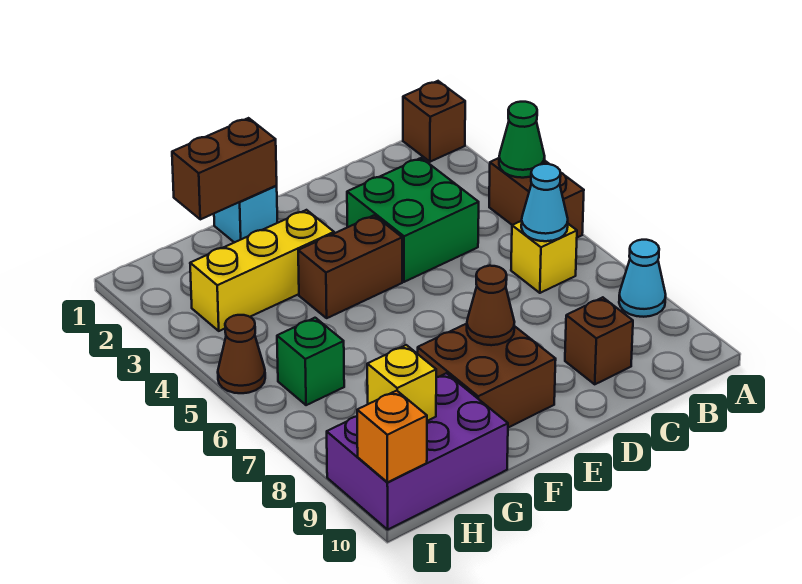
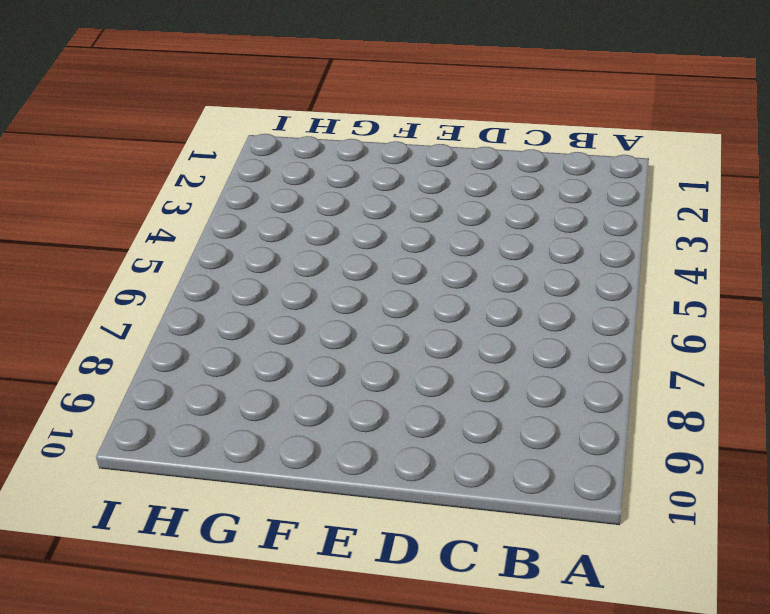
none -> brown 1x1 brick [403,81,465,162]
none -> brown 1x2 brick [489,158,584,237]
none -> cyan 1x1 cone [619,240,666,317]

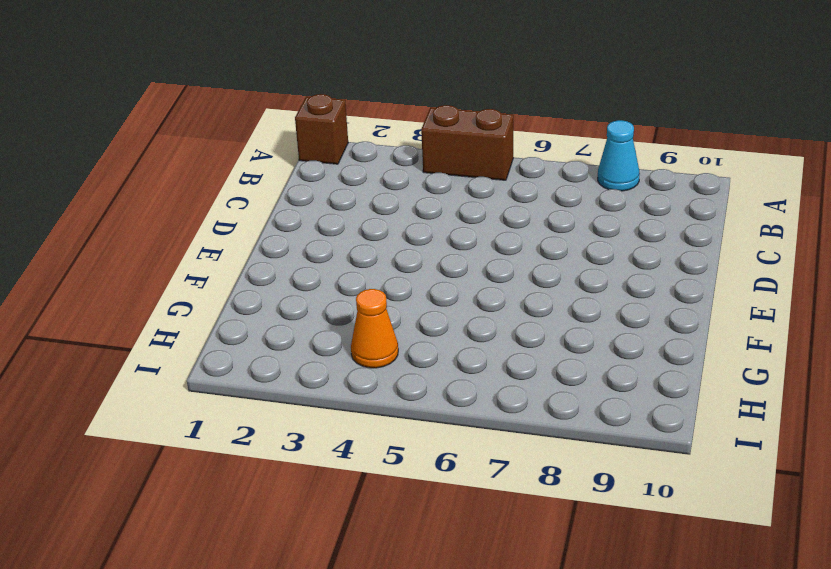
orange 1x1 cone [351,289,398,368] -> none
none -> yellow 1x1 brick [511,221,577,293]
none -> green 2x2 brick [347,158,479,282]
none -> brown 1x1 brick [565,297,633,384]

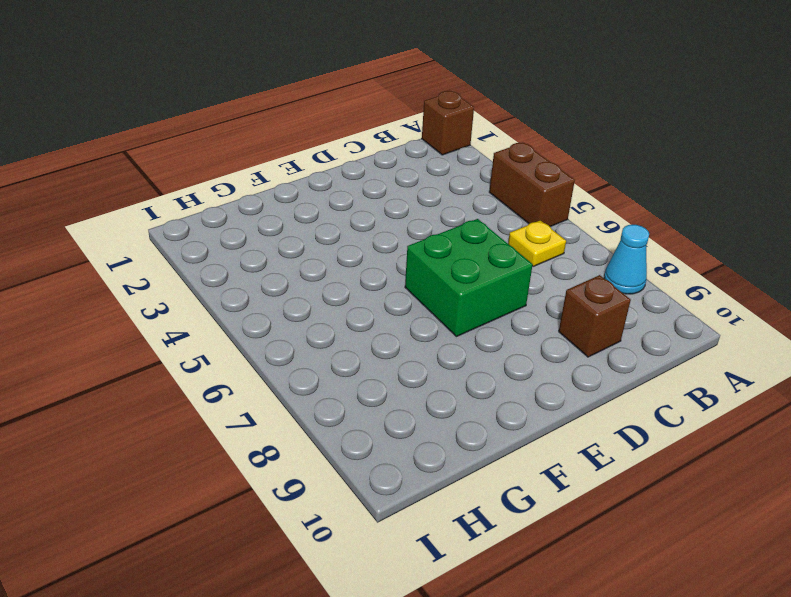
yellow 1x1 plate [508,220,566,266] -> yellow 1x1 brick [511,221,577,293]
green 2x2 brick [405,219,533,337] -> green 2x2 brick moved to [347,158,479,282]
none -> brown 1x2 brick [298,215,402,318]
none -> brown 2x2 brick [417,324,556,428]
none -> cyan 1x1 brick [214,186,277,243]

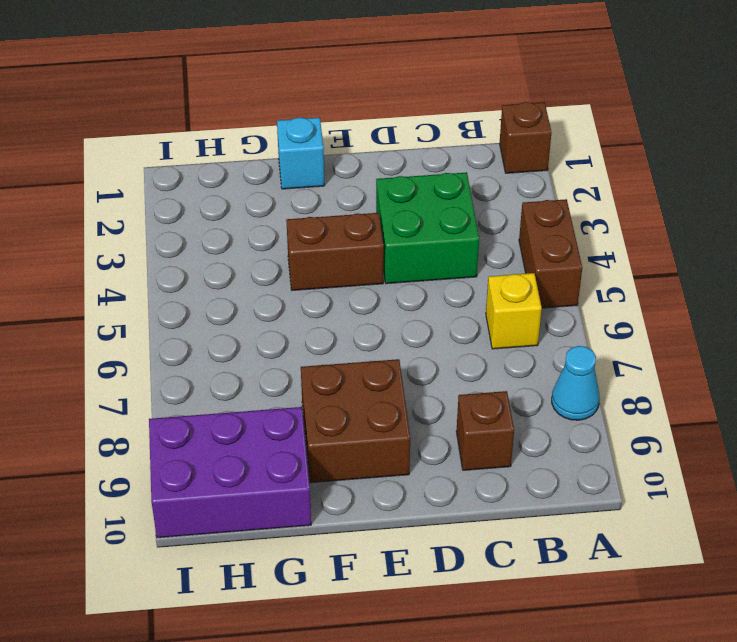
none -> yellow 1x3 brick [190,210,334,331]
none -> green 1x1 brick [277,318,344,405]
none -> brown 1x1 cone [218,315,265,393]

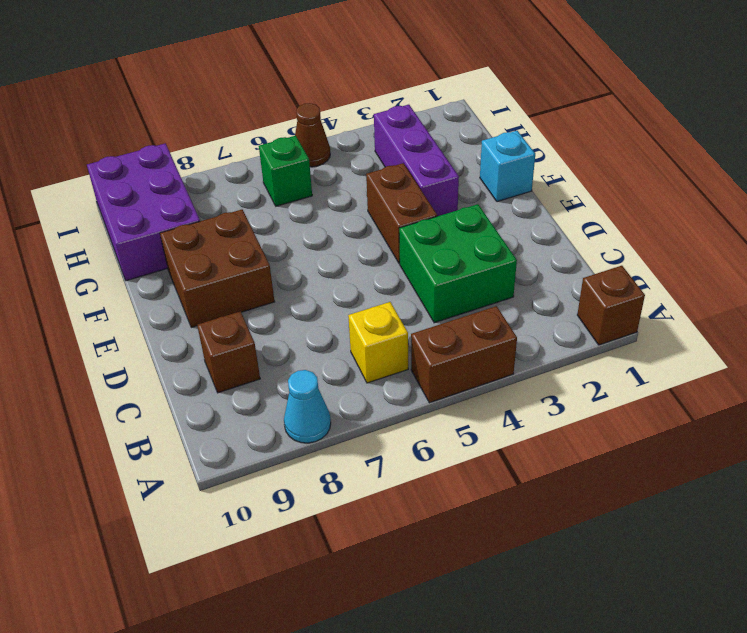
purple 1x3 brick [374,105,459,216] -> yellow 1x3 brick [190,210,334,331]
none -> green 1x1 cone [499,102,545,178]
none -> cyan 1x1 cone [521,164,568,241]
none -> brown 1x1 cone [467,266,514,345]

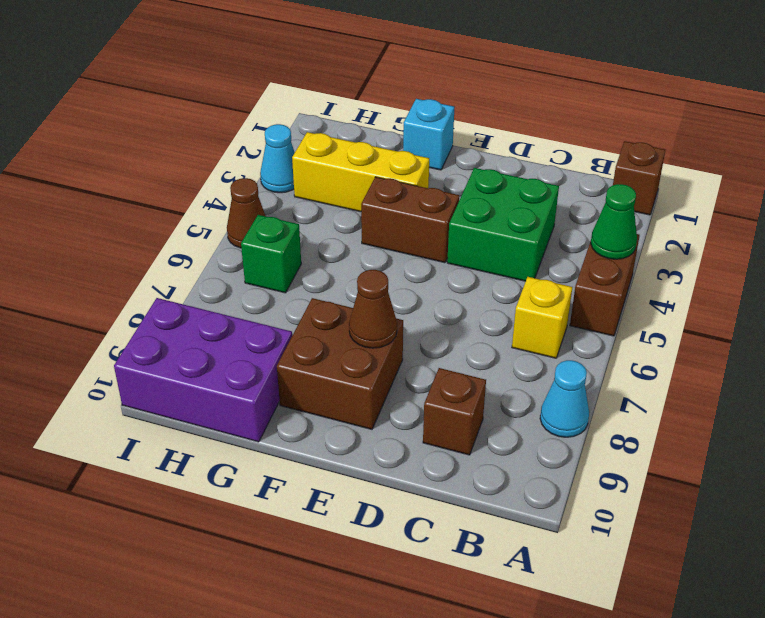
cyan 1x1 cone [260,124,295,193] -> cyan 1x1 cone moved to [521,164,568,241]
none -> brown 1x2 brick [172,118,277,219]
none -> yellow 1x1 brick [367,345,436,421]
none -> orange 1x1 brick [357,391,427,482]

